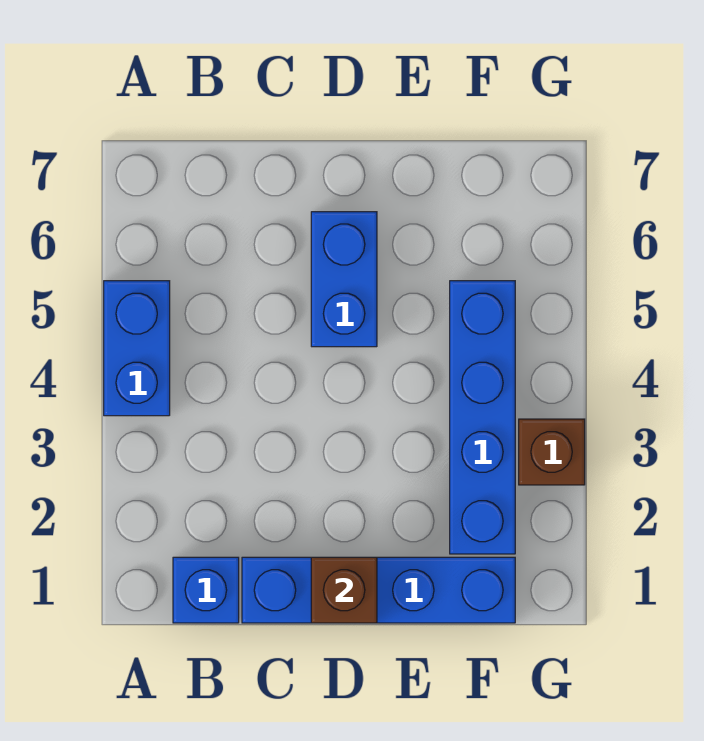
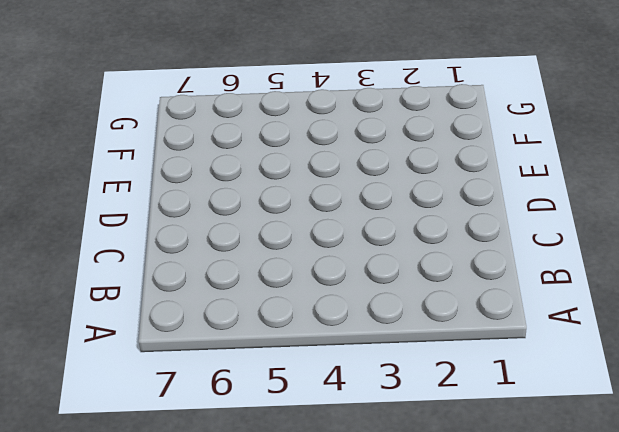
none -> blue 1x2 brick [104,281,170,416]
none -> blue 1x1 brick [173,557,239,623]

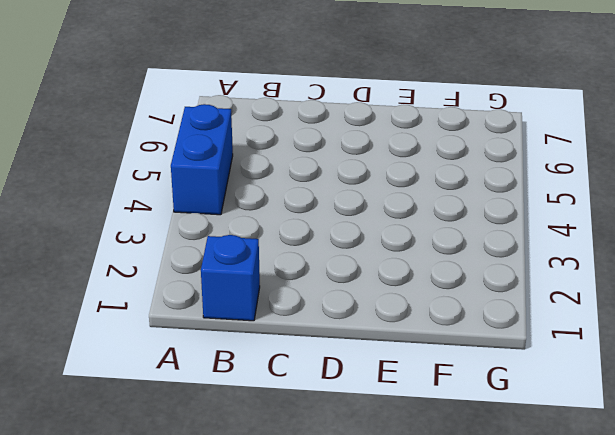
none -> blue 1x4 brick [242,557,515,623]
none -> blue 1x2 brick [311,212,377,347]

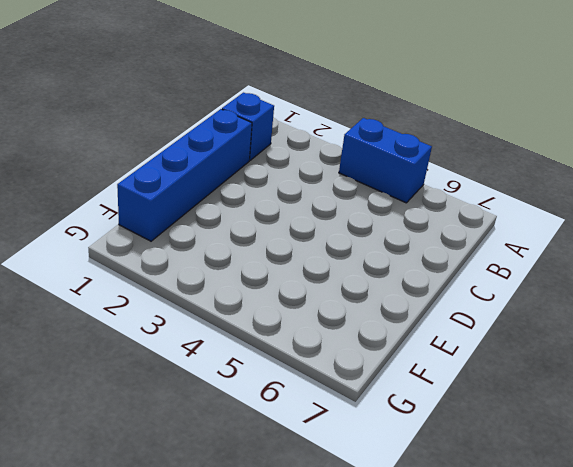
none -> blue 1x2 brick [311,212,377,347]
none -> blue 1x4 brick [450,281,515,554]

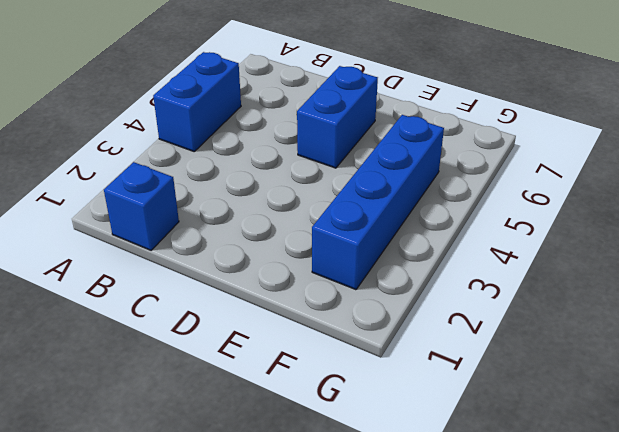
none -> blue 1x4 brick [242,557,515,623]
none -> brown 1x1 brick [519,419,585,485]

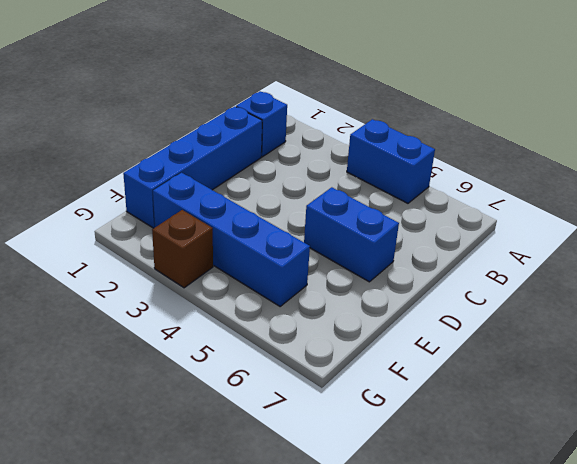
none -> brown 1x1 brick [311,557,377,623]

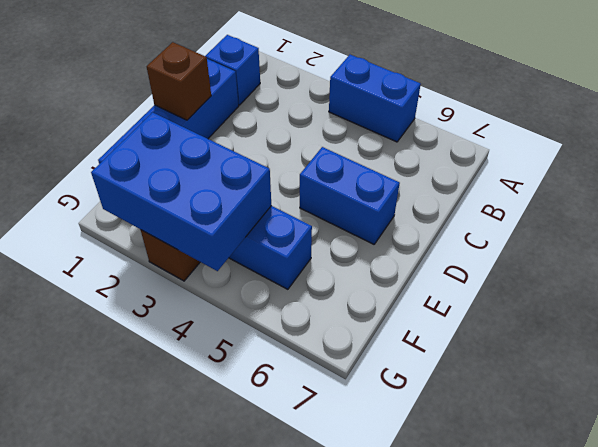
blue 2x3 brick [91,112,271,271] -> none

